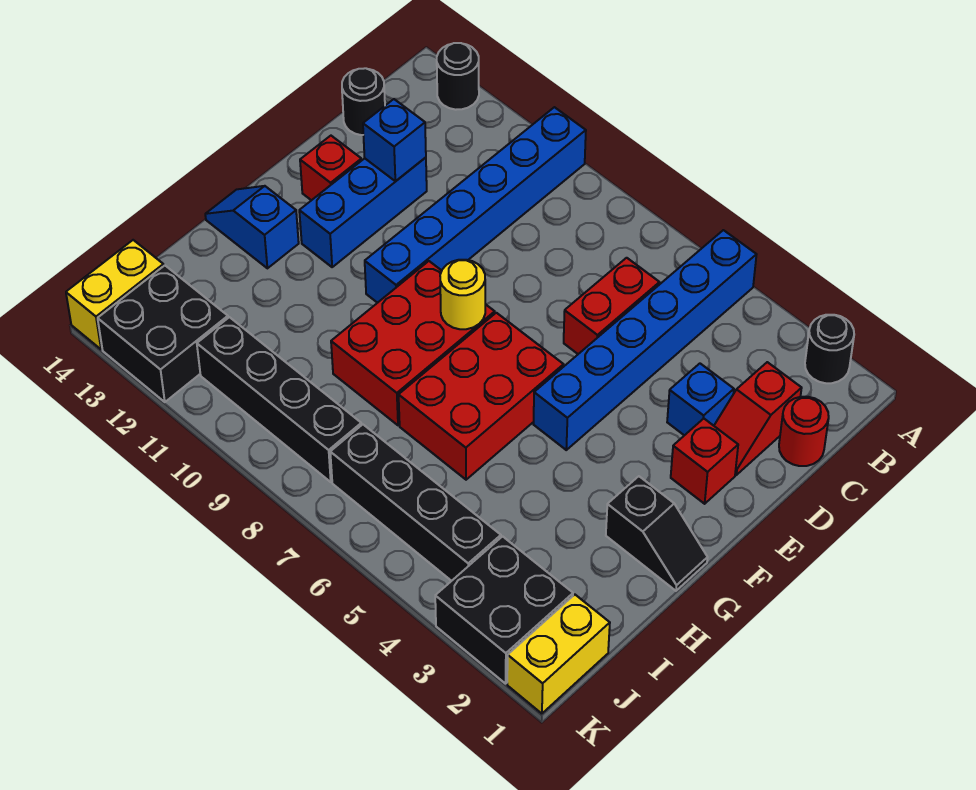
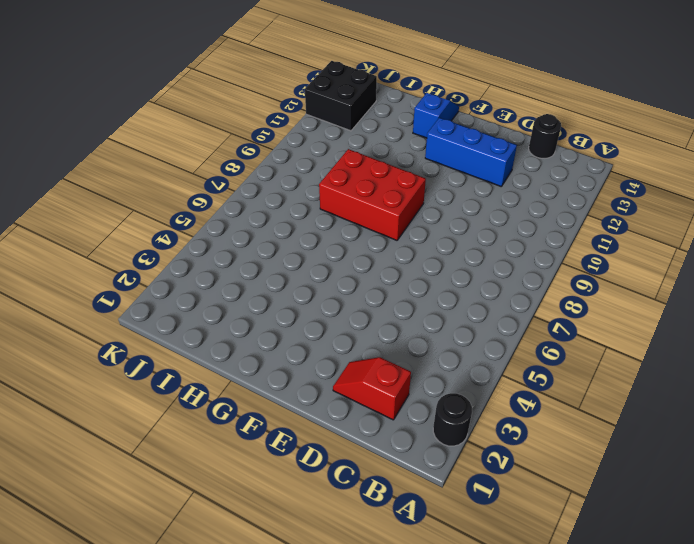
none -> blue 1x6 brick [533,230,757,450]
none -> blue 1x6 brick [365,107,586,303]
none -> black 1x1 round brick [437,43,479,110]

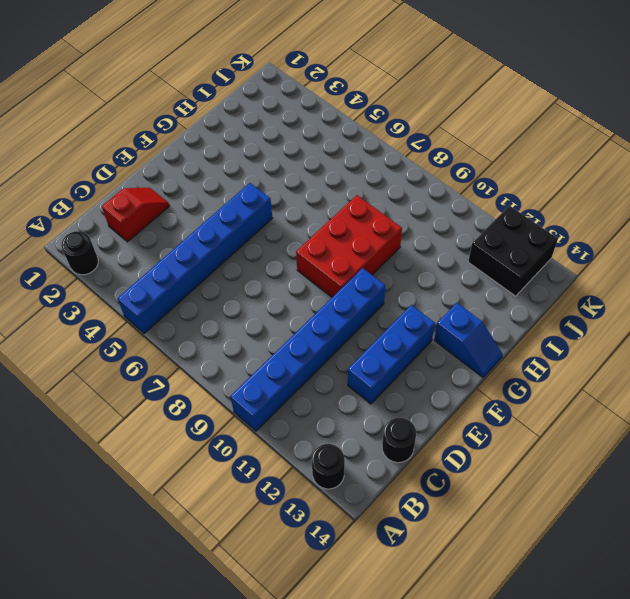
none -> red 1x1 round brick [779,397,829,466]
none -> red 1x2 brick [564,258,660,354]
none -> blue 1x1 brick [667,364,734,435]

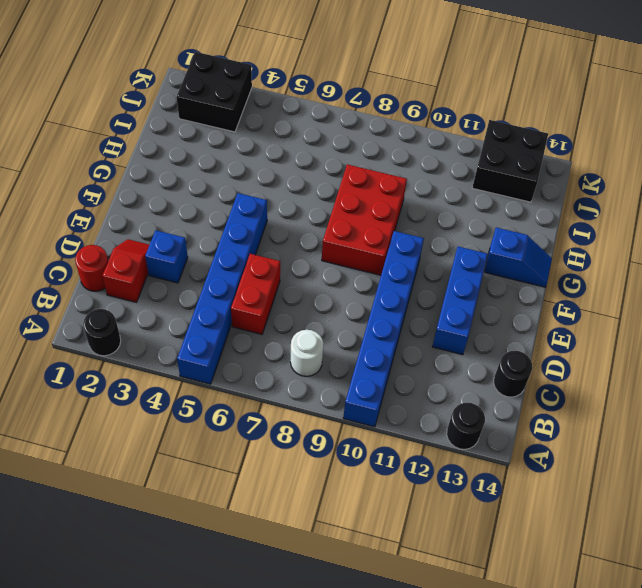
white 1x1 round brick [290,330,323,376] -> none
none -> red 1x1 brick [671,419,738,504]
none -> red 1x1 brick [300,136,362,200]
none -> red 2x3 brick [399,313,564,480]

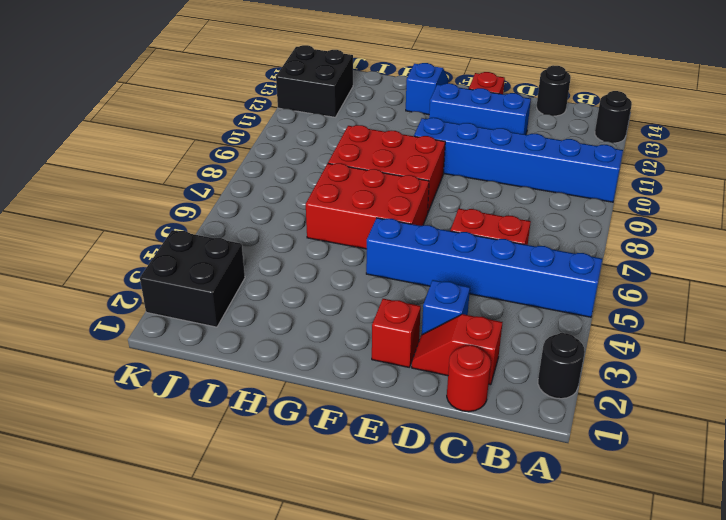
none -> black 1x2 slope [606,476,708,591]
none -> yellow 1x2 brick [507,595,610,714]
none -> black 1x4 brick [330,425,501,581]

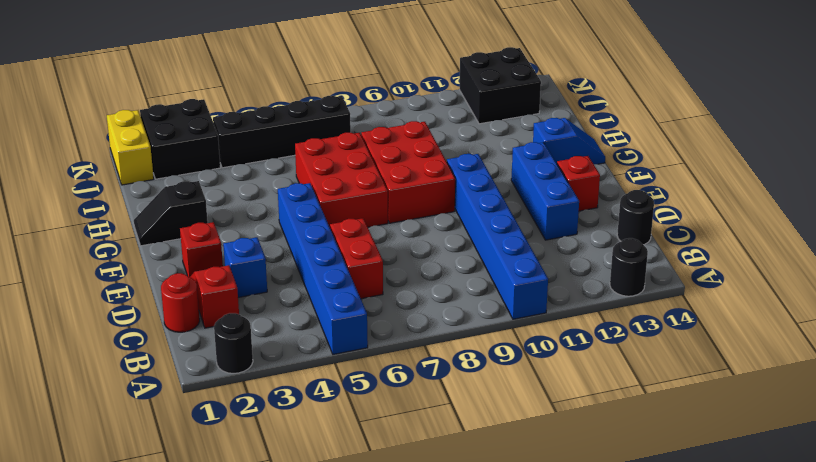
none -> black 1x4 brick [197,317,361,482]
none -> yellow 1x2 brick [66,240,164,350]
none -> blue 1x1 brick [363,99,426,181]

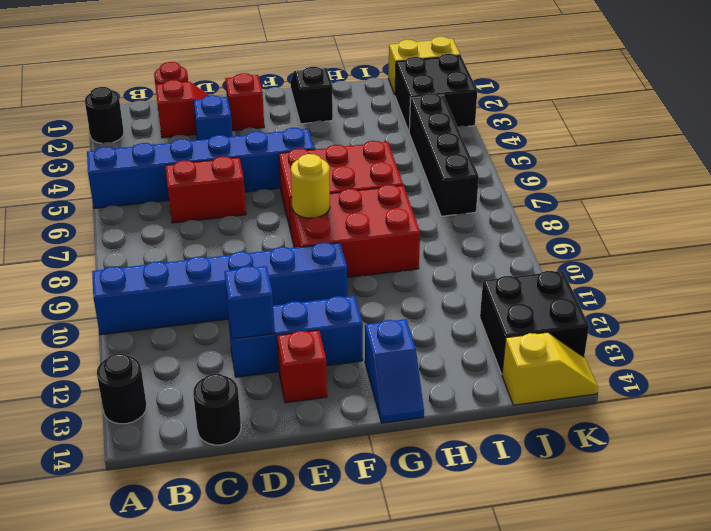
yellow 1x2 slope [502,332,598,405] -> yellow 1x2 brick [66,240,164,350]
none -> black 1x4 brick [197,317,361,482]

